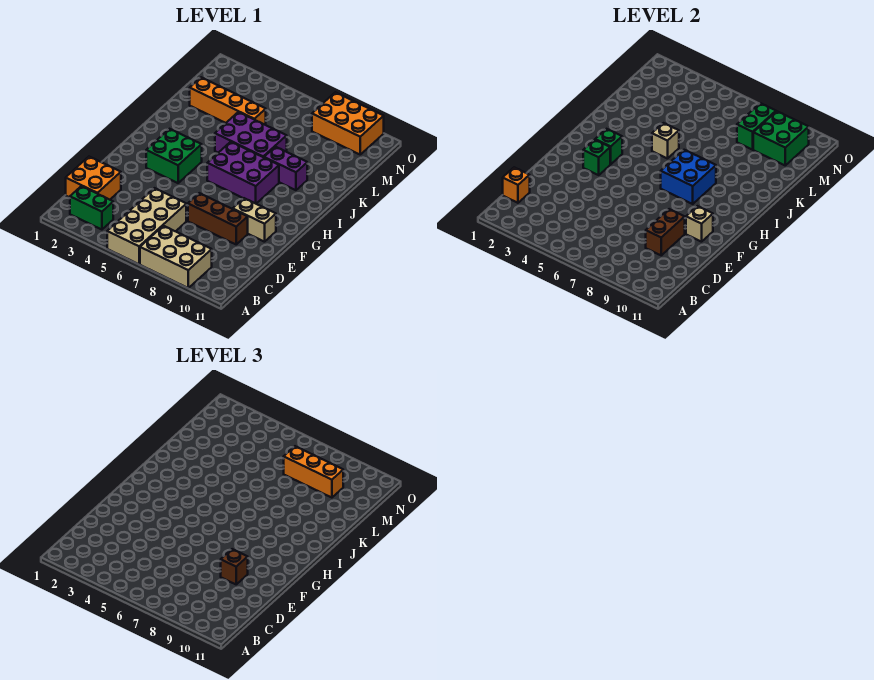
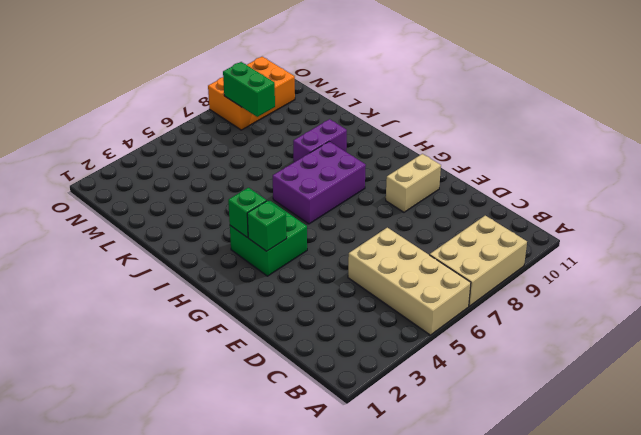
none -> green 1x2 brick [70,186,113,230]
none -> orange 2x2 brick [66,157,121,200]
none -> brown 1x3 brick [188,193,248,244]

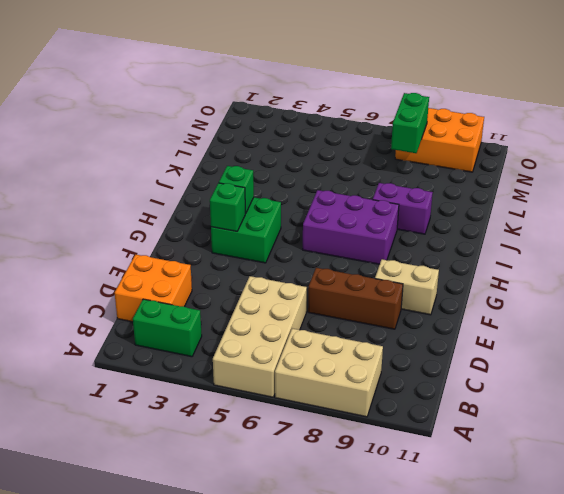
none -> purple 2x3 brick [215,112,287,157]
none -> orange 1x4 brick [190,77,266,125]
none -> orange 1x1 brick [503,167,530,203]

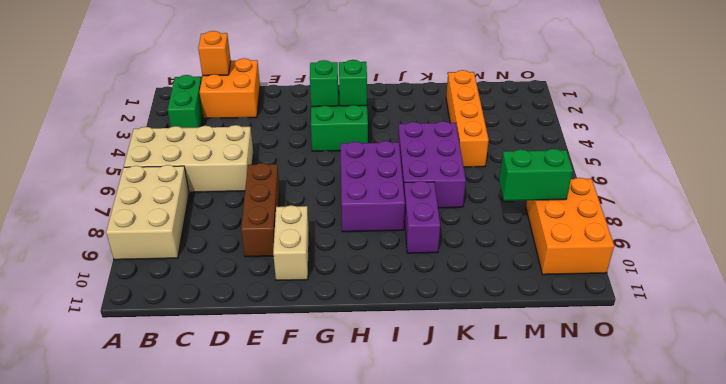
none -> brown 1x2 brick [646,209,685,255]
none -> tan 1x1 brick [686,206,713,242]
none -> blue 2x2 brick [661,150,716,204]

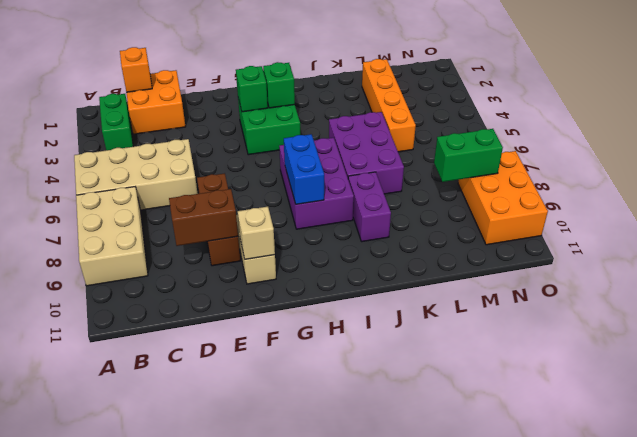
blue 1x2 brick [284,134,324,204] -> blue 2x2 brick [661,150,716,204]
none -> tan 1x1 brick [652,123,679,159]
none -> green 2x2 brick [753,111,809,165]
none -> brown 1x1 brick [221,549,248,584]

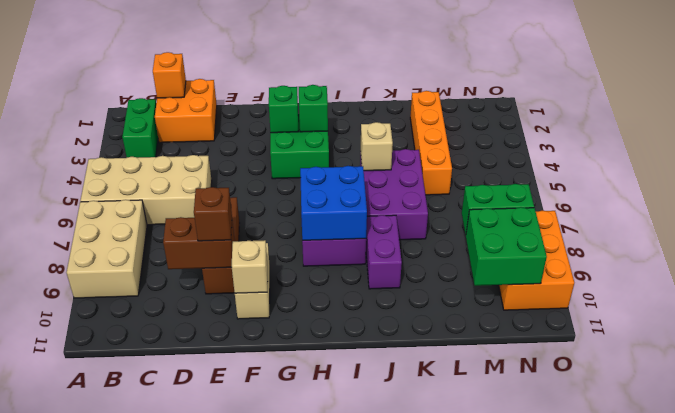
none -> orange 1x3 brick [284,446,343,498]

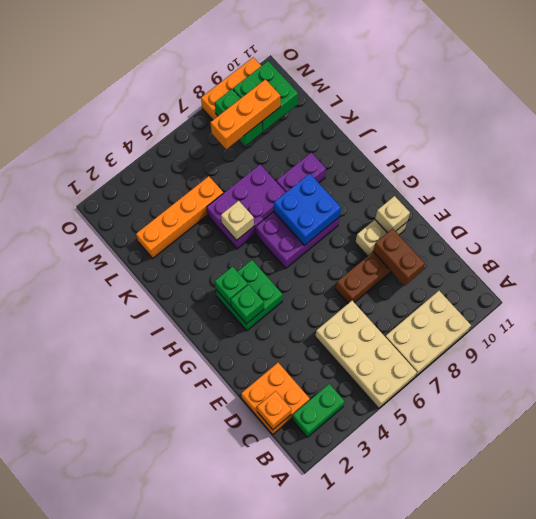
none -> brown 1x1 brick [221,549,248,584]

